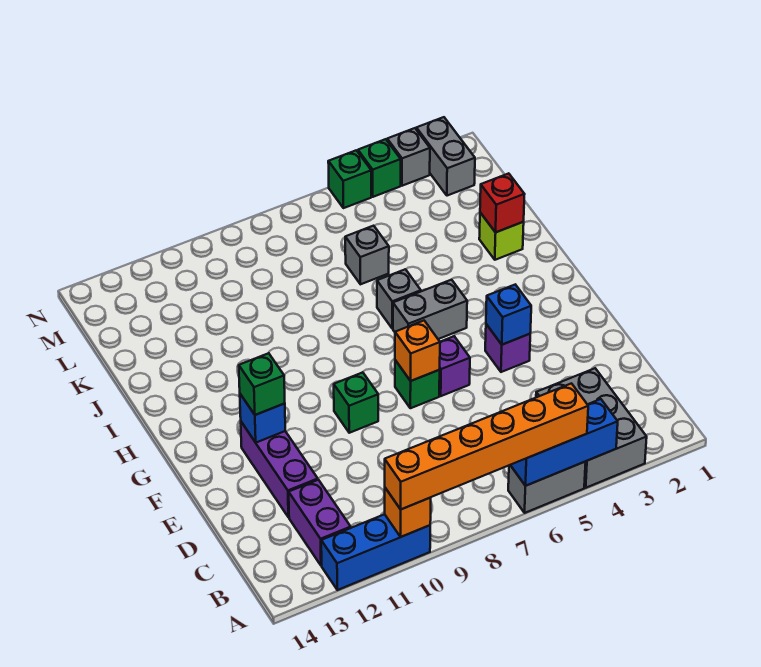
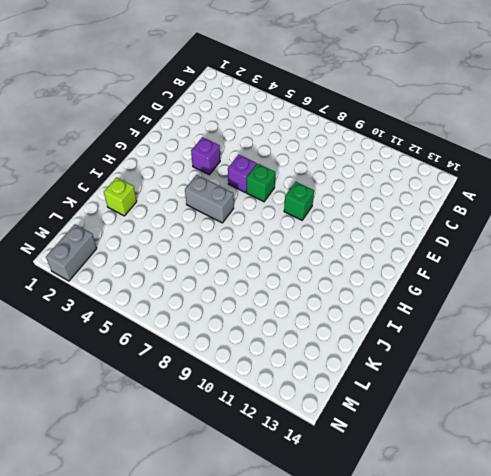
none -> grey 2x3 brick [536,368,647,488]
none -> grey 1x2 brick [508,462,586,513]
none -> blue 1x3 brick [321,514,430,590]

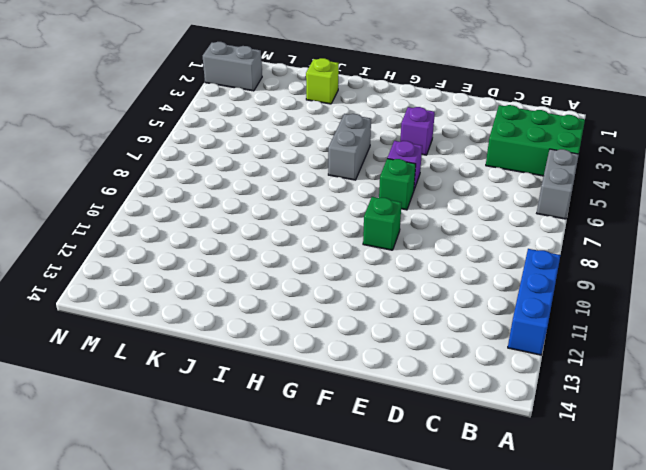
green 2x3 brick [486,105,585,176] -> grey 2x3 brick [536,368,647,488]
none -> purple 1x2 brick [289,480,351,566]
none -> purple 1x3 brick [241,422,318,517]
none -> grey 1x1 brick [377,269,421,329]

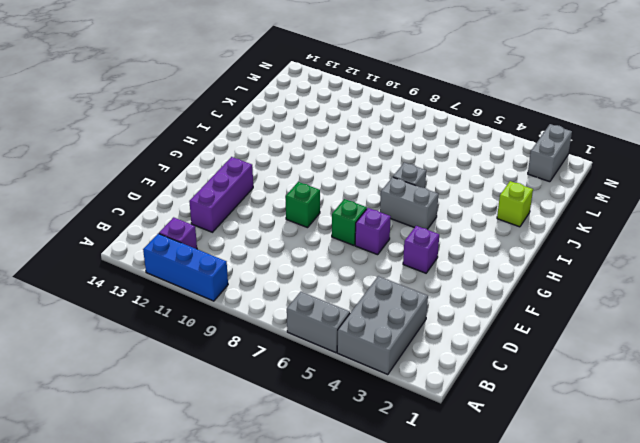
purple 1x1 brick [159,217,197,249] -> purple 1x2 brick [289,480,351,566]
none -> grey 1x1 brick [345,226,389,284]
none -> grey 1x1 brick [387,128,430,186]
none -> green 1x1 brick [358,139,401,197]

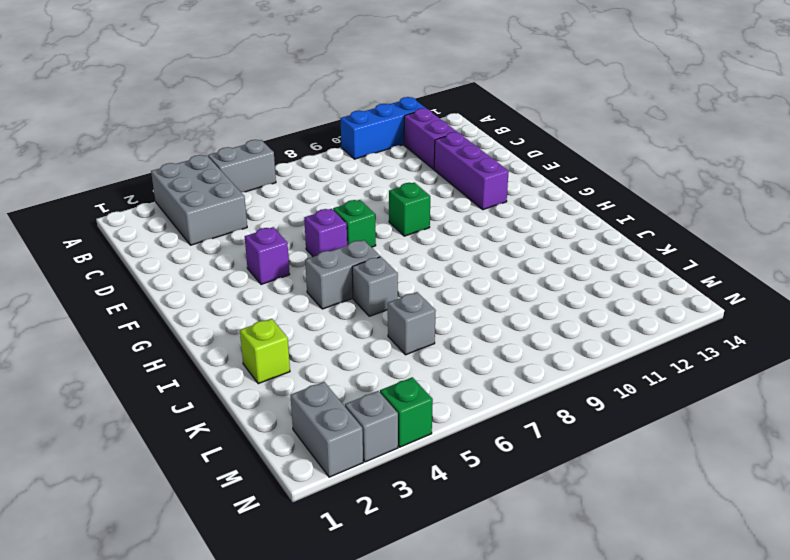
none -> green 1x1 brick [328,150,371,208]
none -> blue 1x3 brick [511,399,618,486]
none -> orange 1x1 brick [385,488,431,537]

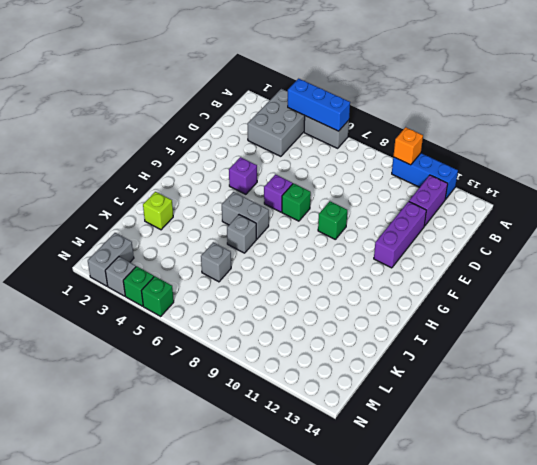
none -> blue 1x1 brick [486,285,531,345]
none -> orange 1x1 brick [395,321,440,381]
none -> blue 1x1 brick [240,394,285,442]

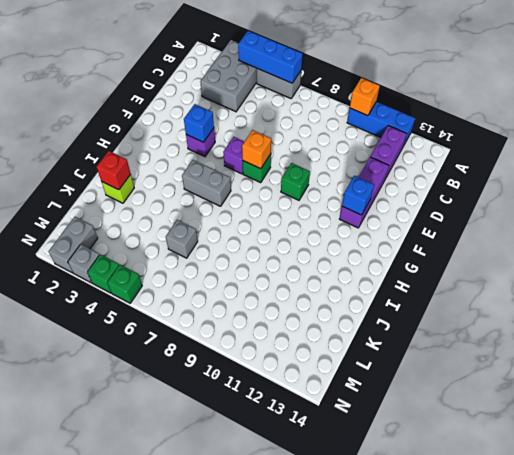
none -> grey 1x1 brick [377,269,421,329]
none -> orange 1x6 brick [385,383,588,509]
none -> green 1x1 brick [239,353,285,415]

